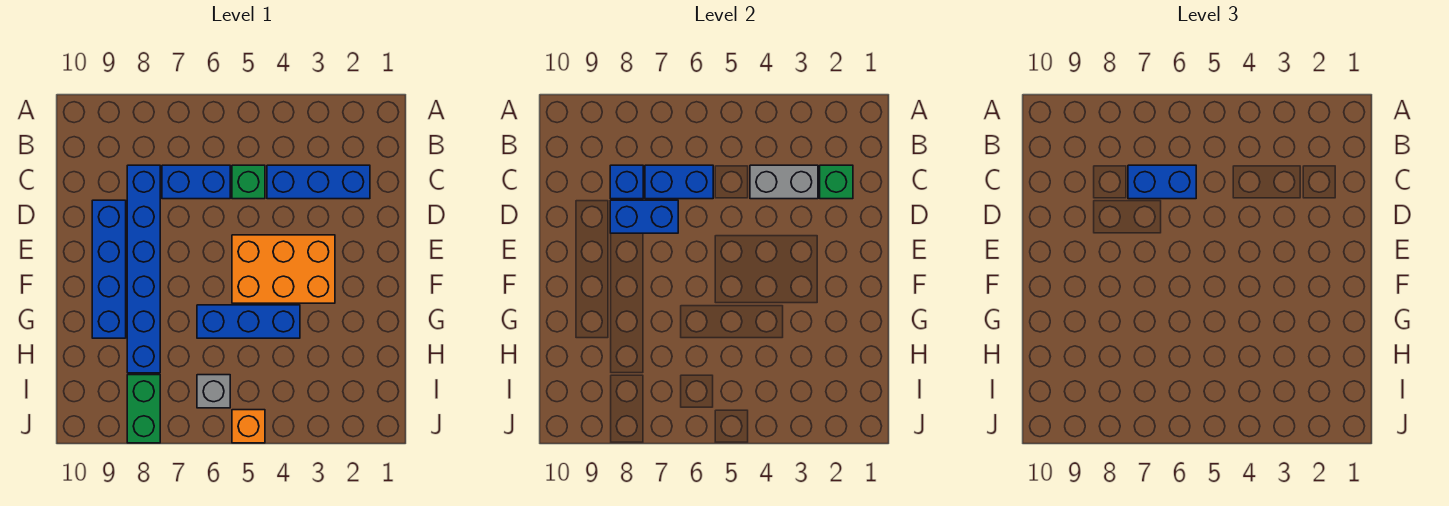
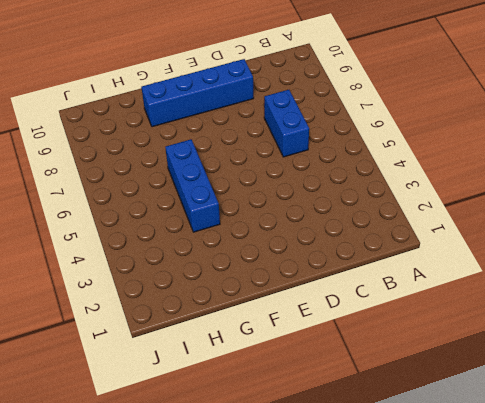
none -> blue 1x3 brick [267,165,370,199]
none -> green 1x1 brick [232,165,265,199]
none -> blue 1x6 brick [127,165,160,373]

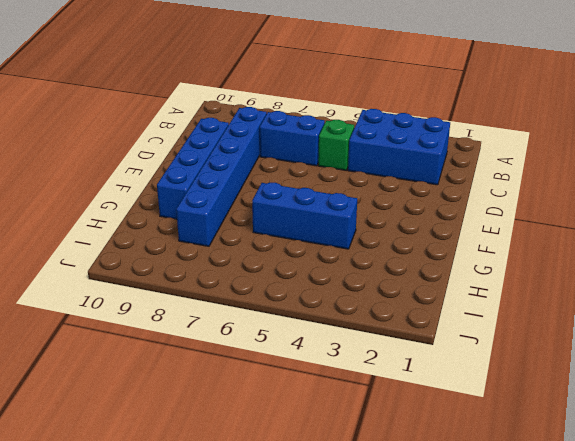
blue 2x3 brick [348,109,450,185] -> blue 1x3 brick [267,165,370,199]
none -> orange 2x3 brick [232,235,335,303]
none -> grey 1x1 brick [197,375,230,408]
none -> green 1x2 brick [127,375,160,443]

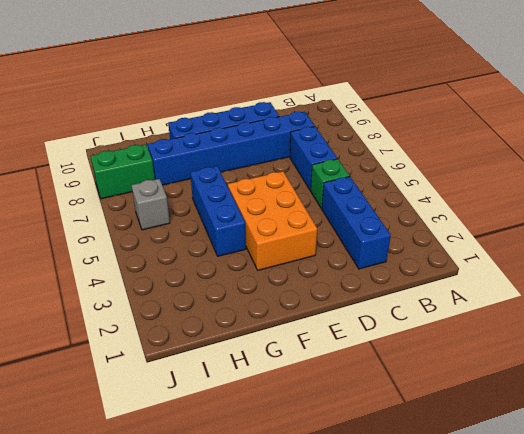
none -> orange 1x1 brick [232,410,265,443]
none -> green 1x1 brick [820,165,853,199]
none -> grey 1x2 brick [750,165,818,199]

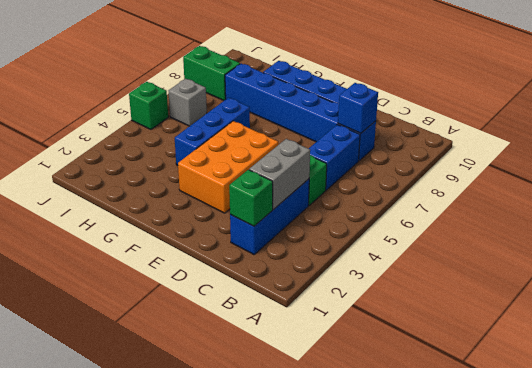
green 1x1 brick [129,82,168,129] -> orange 1x1 brick [232,410,265,443]
none -> blue 1x2 brick [645,165,713,199]
none -> blue 1x2 brick [610,200,678,233]
none -> blue 1x2 brick [1128,165,1196,199]

